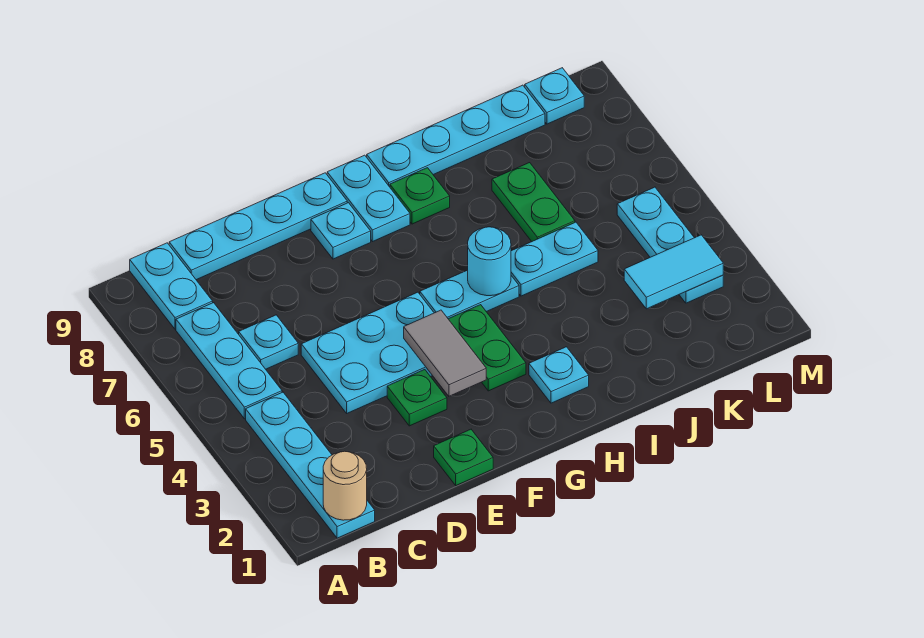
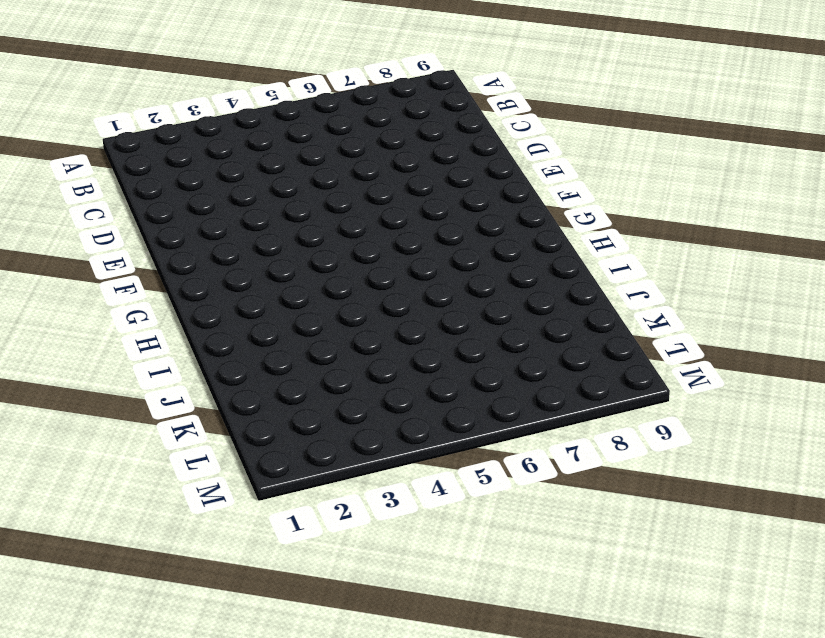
none -> cyan 1x4 plate [246,392,375,538]
none -> cyan 1x3 plate [176,303,282,419]
none -> cyan 1x2 plate [130,243,213,329]

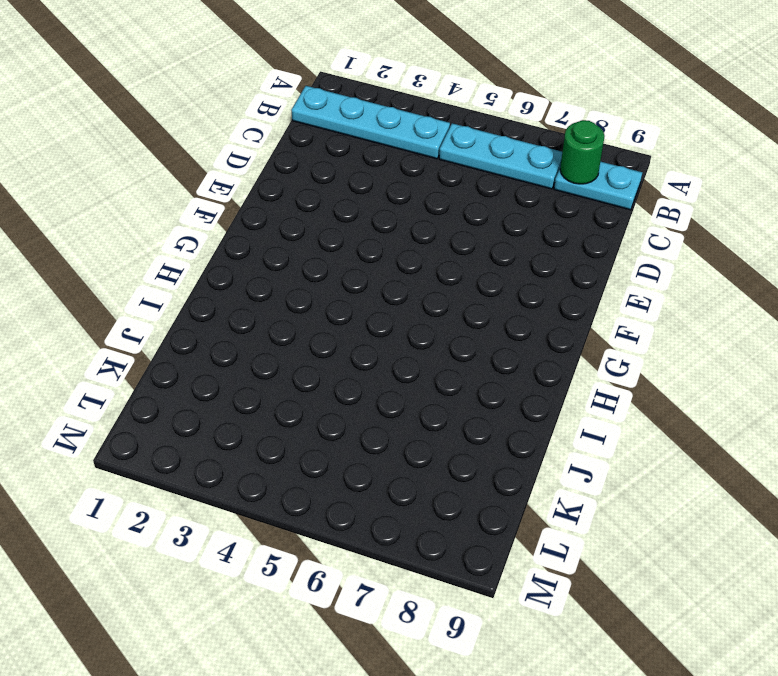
green 1x1 round brick [560,120,605,184] -> none
none -> cyan 1x1 plate [239,315,298,369]
none -> cyan 1x4 plate [169,173,347,280]
none -> cyan 2x3 plate [301,292,434,413]

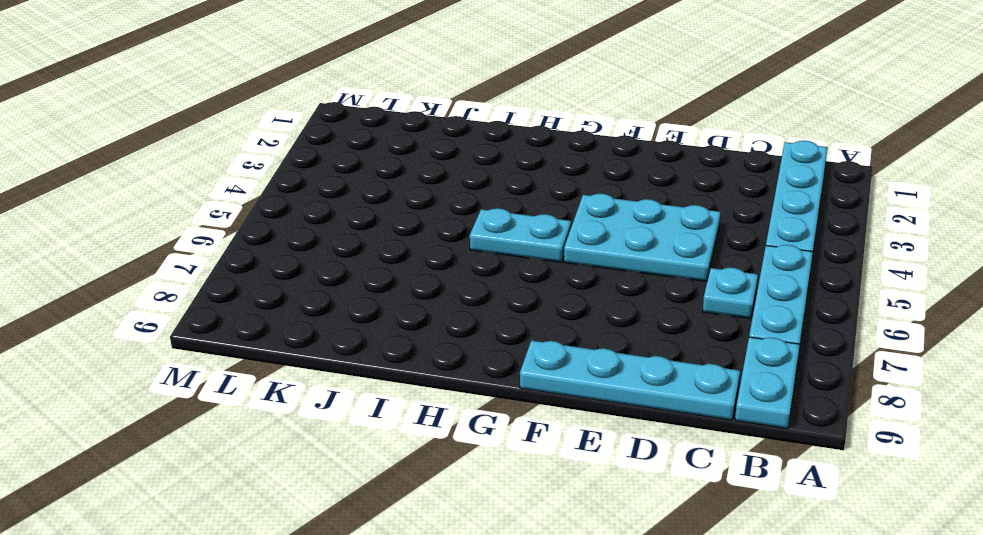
none -> green 1x1 plate [434,429,493,485]
none -> green 1x1 plate [387,370,447,426]
none -> cyan 1x1 plate [311,203,371,259]

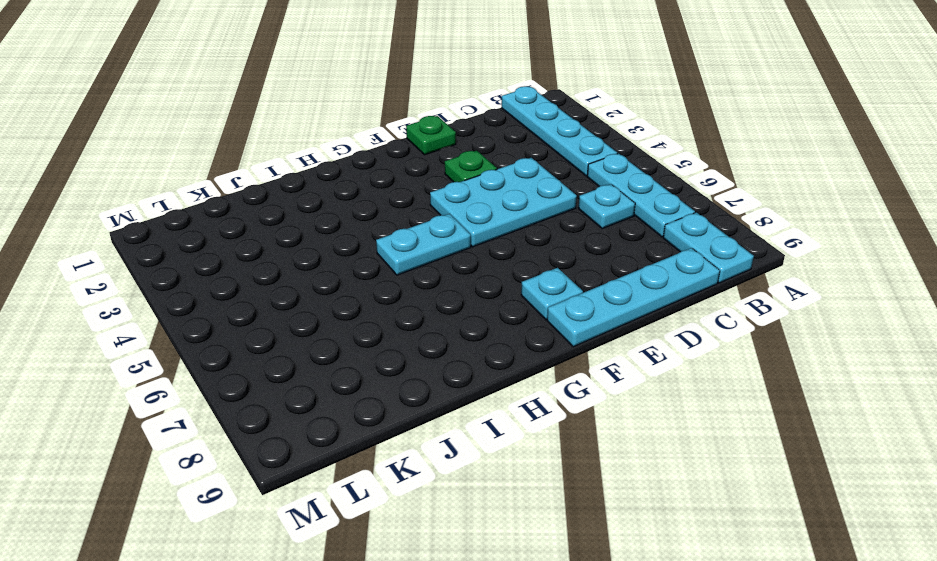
none -> green 1x2 plate [449,305,526,391]
none -> cyan 1x2 plate [327,155,410,242]
none -> cyan 1x1 plate [529,347,589,403]

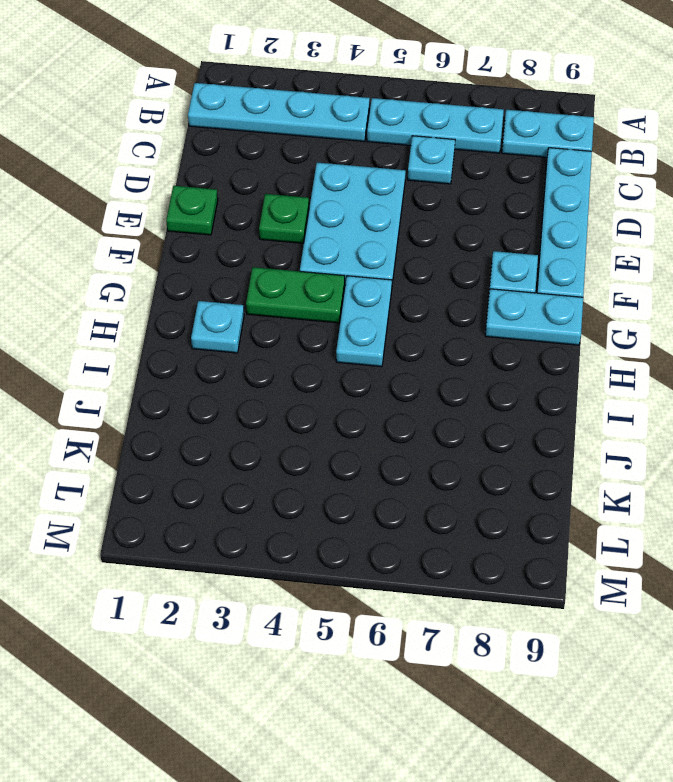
none -> green 1x1 plate [390,168,450,224]
none -> cyan 1x4 plate [367,85,545,187]
none -> cyan 1x2 plate [511,222,598,296]

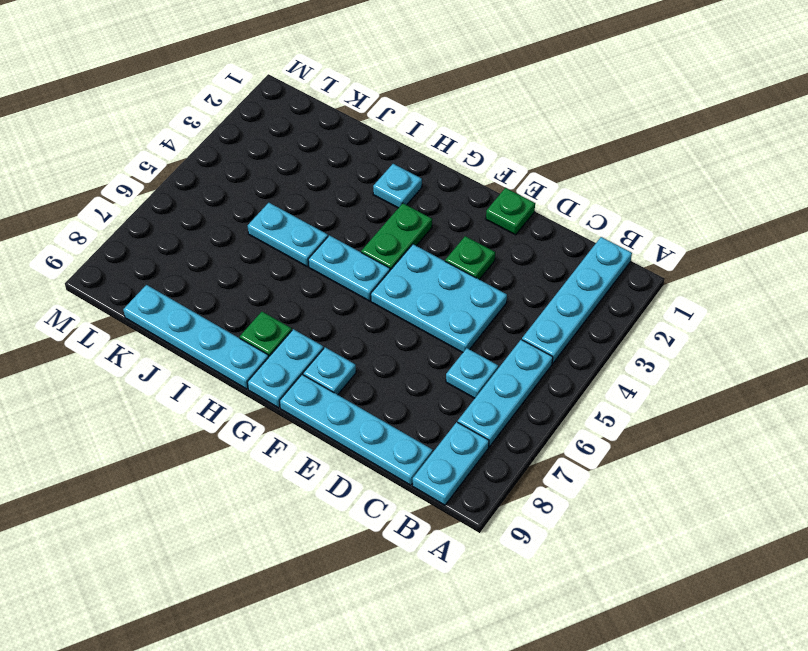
none -> green 1x2 plate [492,163,575,241]
none -> cyan 1x3 plate [617,187,723,303]
none -> cyan 1x1 plate [525,68,584,124]

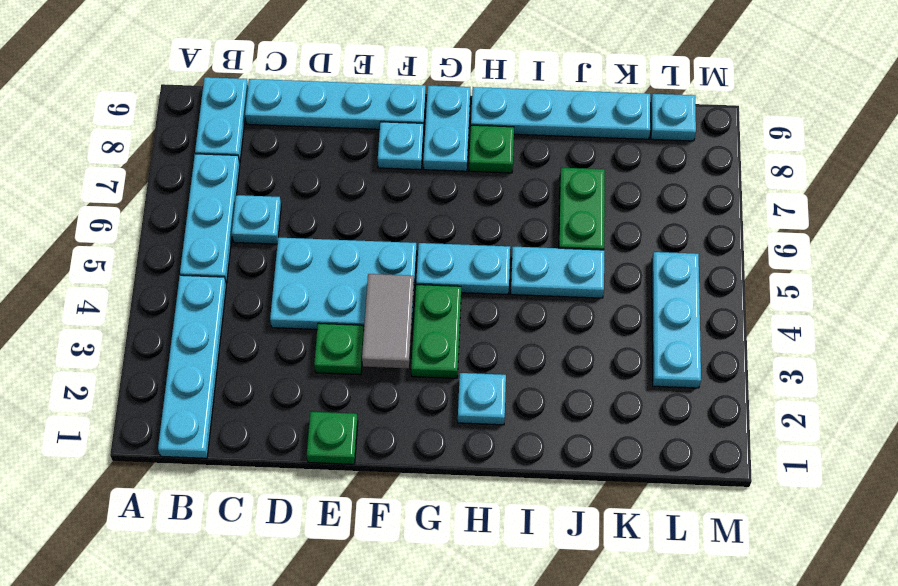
none -> tan 1x1 round brick [323,451,367,520]
none -> cyan 1x1 round brick [468,227,511,296]
none -> cyan 1x2 tile [624,235,723,309]

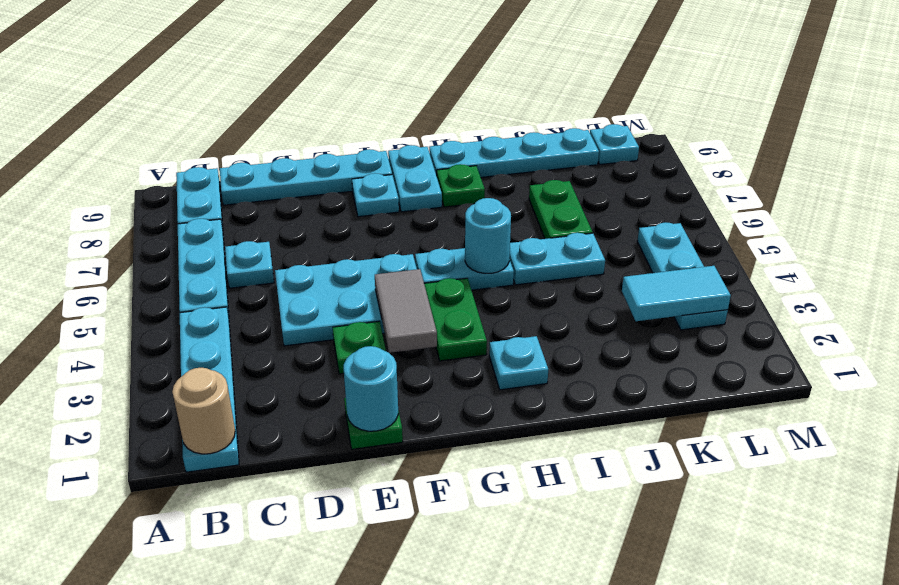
cyan 1x1 round brick [344,346,398,431] -> none

